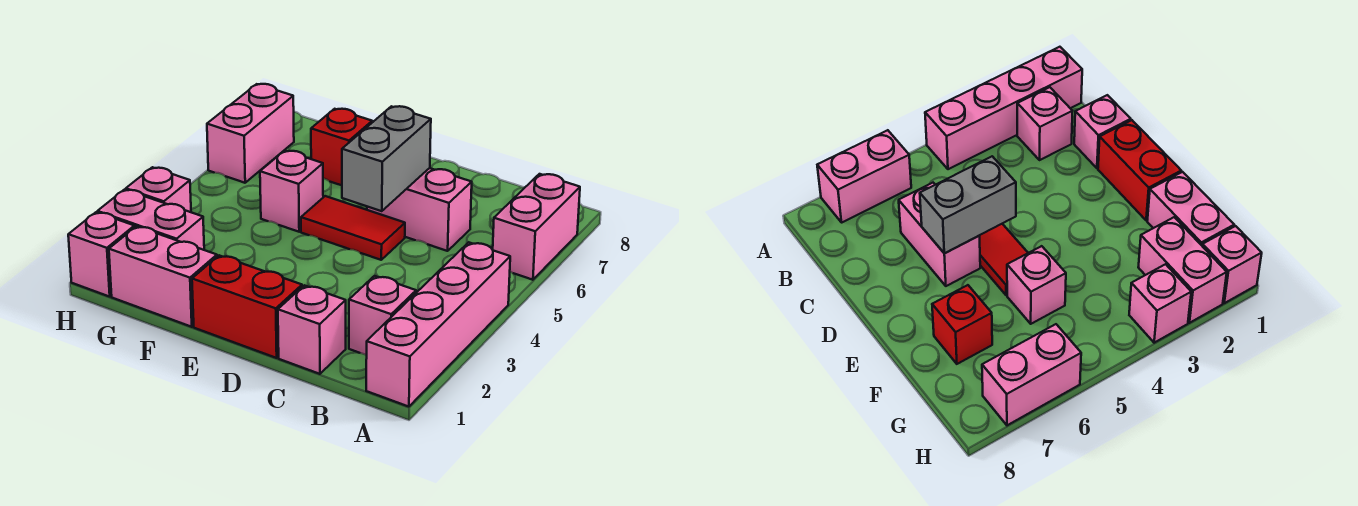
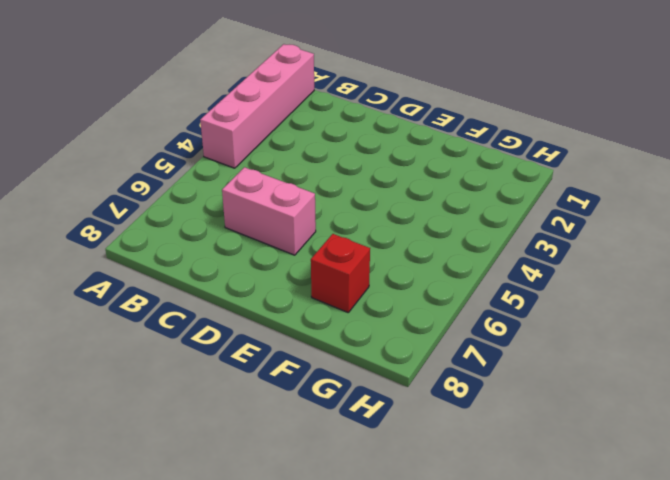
none -> pink 1x2 brick [493,174,580,280]
none -> pink 1x1 brick [349,276,416,355]
none -> pink 1x1 brick [278,285,346,374]

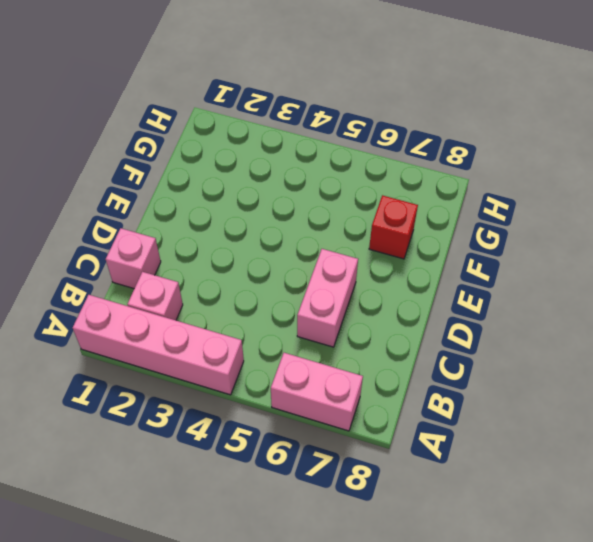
none -> red 1x2 brick [192,255,302,358]
none -> red 1x2 tile [301,196,405,260]
none -> pink 1x2 brick [109,226,217,327]

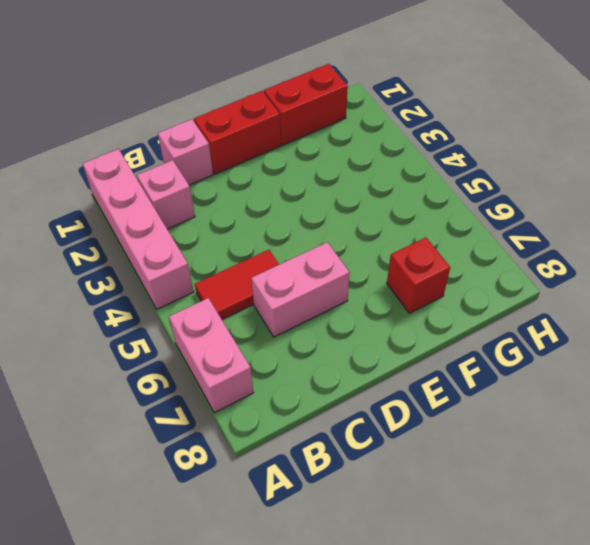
red 1x2 tile [195,250,279,319] -> red 1x2 tile moved to [301,196,405,260]
red 1x2 brick [264,64,348,145] -> pink 1x2 brick [109,226,217,327]
none -> pink 1x1 brick [260,151,323,232]
none -> pink 1x2 brick [97,189,204,250]
none -> pink 1x1 brick [68,212,135,297]

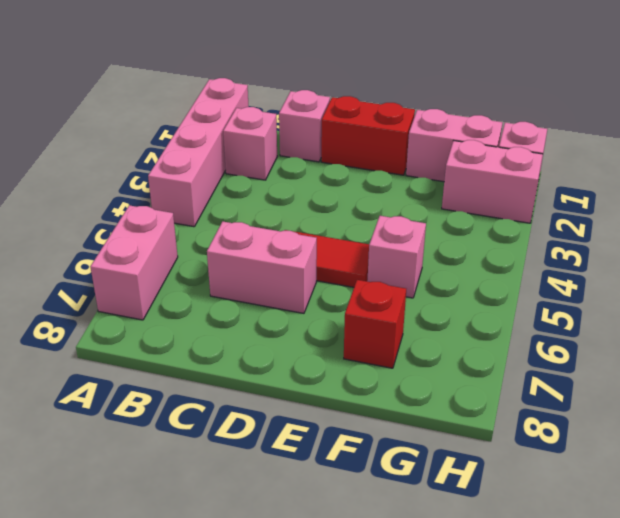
none -> pink 1x1 brick [126,167,191,212]
none -> pink 1x2 brick [207,84,294,183]
none -> grey 1x2 brick [342,106,431,211]

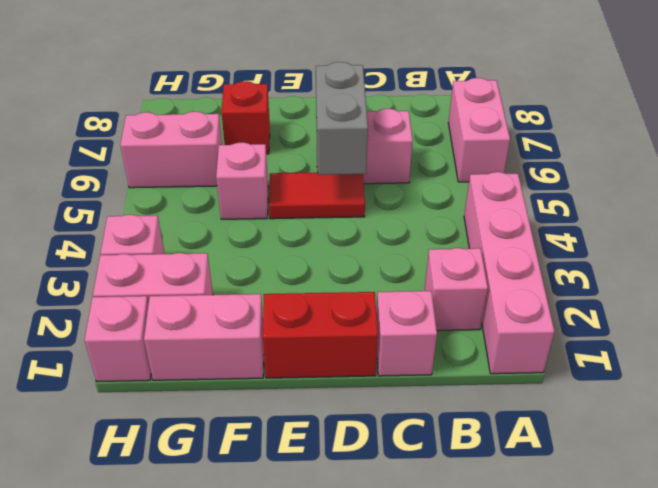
pink 1x2 brick [120,112,222,188] -> pink 1x2 brick turned to [207,84,294,183]

